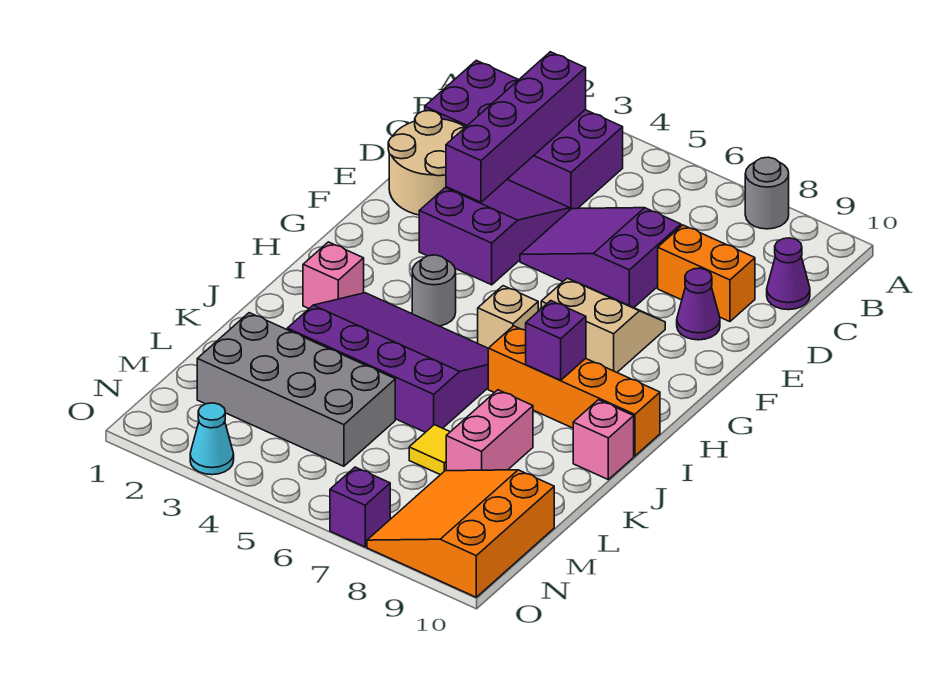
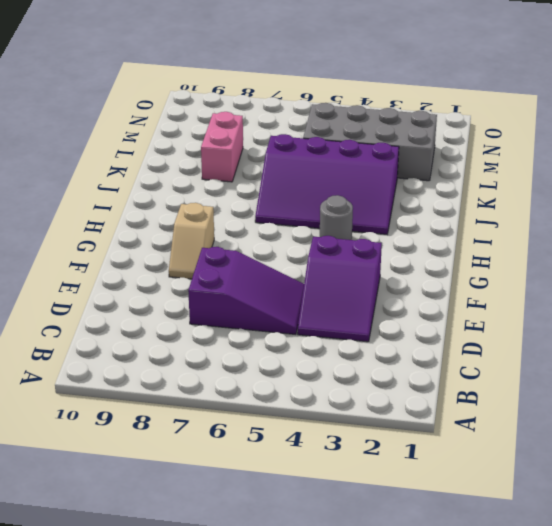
tan 1x2 slope [169,203,214,279] -> tan 2x2 slope [541,278,665,372]
none -> grey 1x1 round brick [745,157,789,229]
none -> purple 2x4 brick [425,60,623,210]
none -> purple 1x1 cone [767,238,810,310]

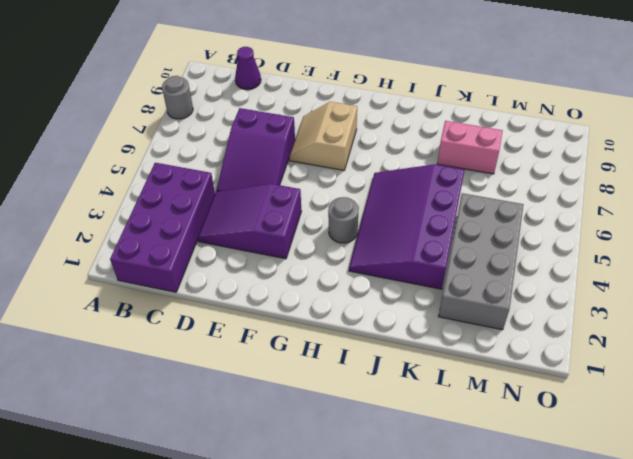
none -> tan 2x2 round brick [388,111,465,215]
none -> orange 1x2 brick [658,225,755,322]
none -> purple 1x1 cone [677,268,720,340]

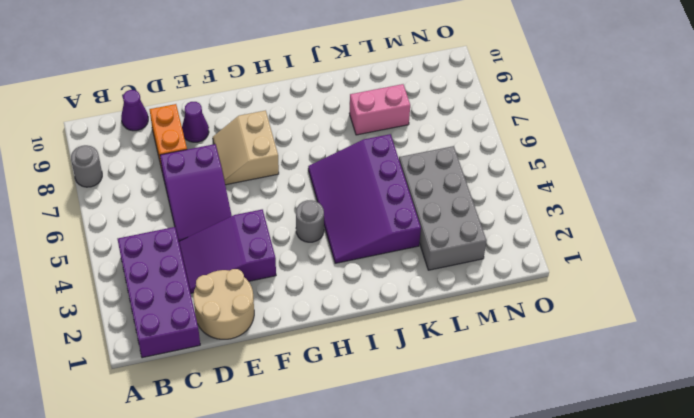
none -> tan 1x1 brick [478,286,538,348]
none -> pink 1x1 brick [303,242,364,308]
none -> orange 1x4 brick [488,326,660,456]

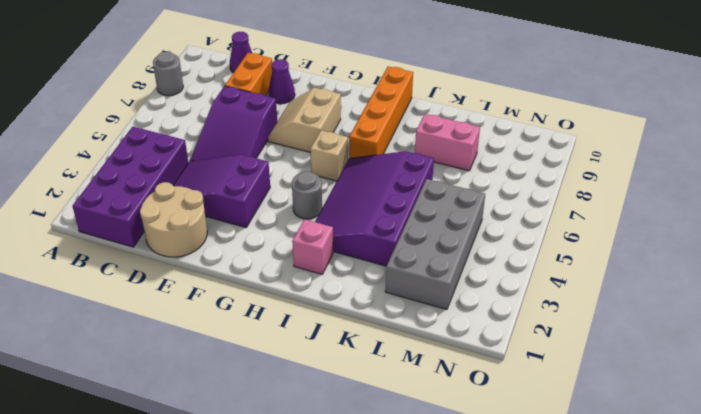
none -> pink 1x1 brick [573,400,634,480]
none -> yellow 1x1 tile [409,425,450,475]
none -> orange 3x3 slope [367,470,554,597]

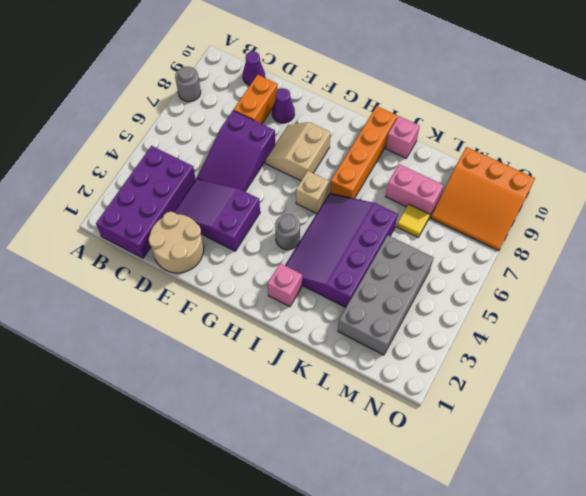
none -> cyan 1x1 cone [190,403,234,475]
none -> purple 1x1 brick [330,467,390,547]
none -> purple 1x4 brick [446,52,586,202]

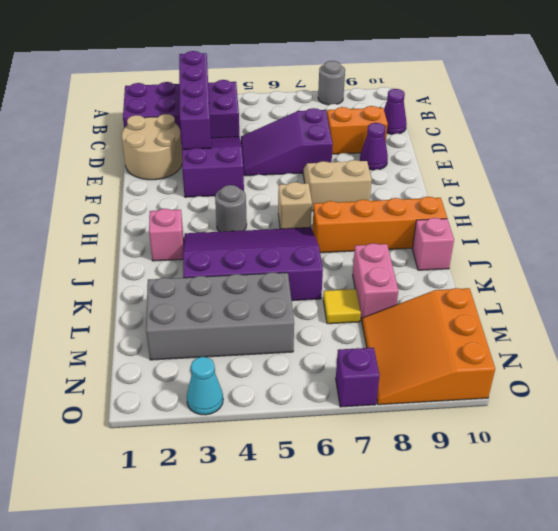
none -> purple 1x1 brick [526,301,586,380]

